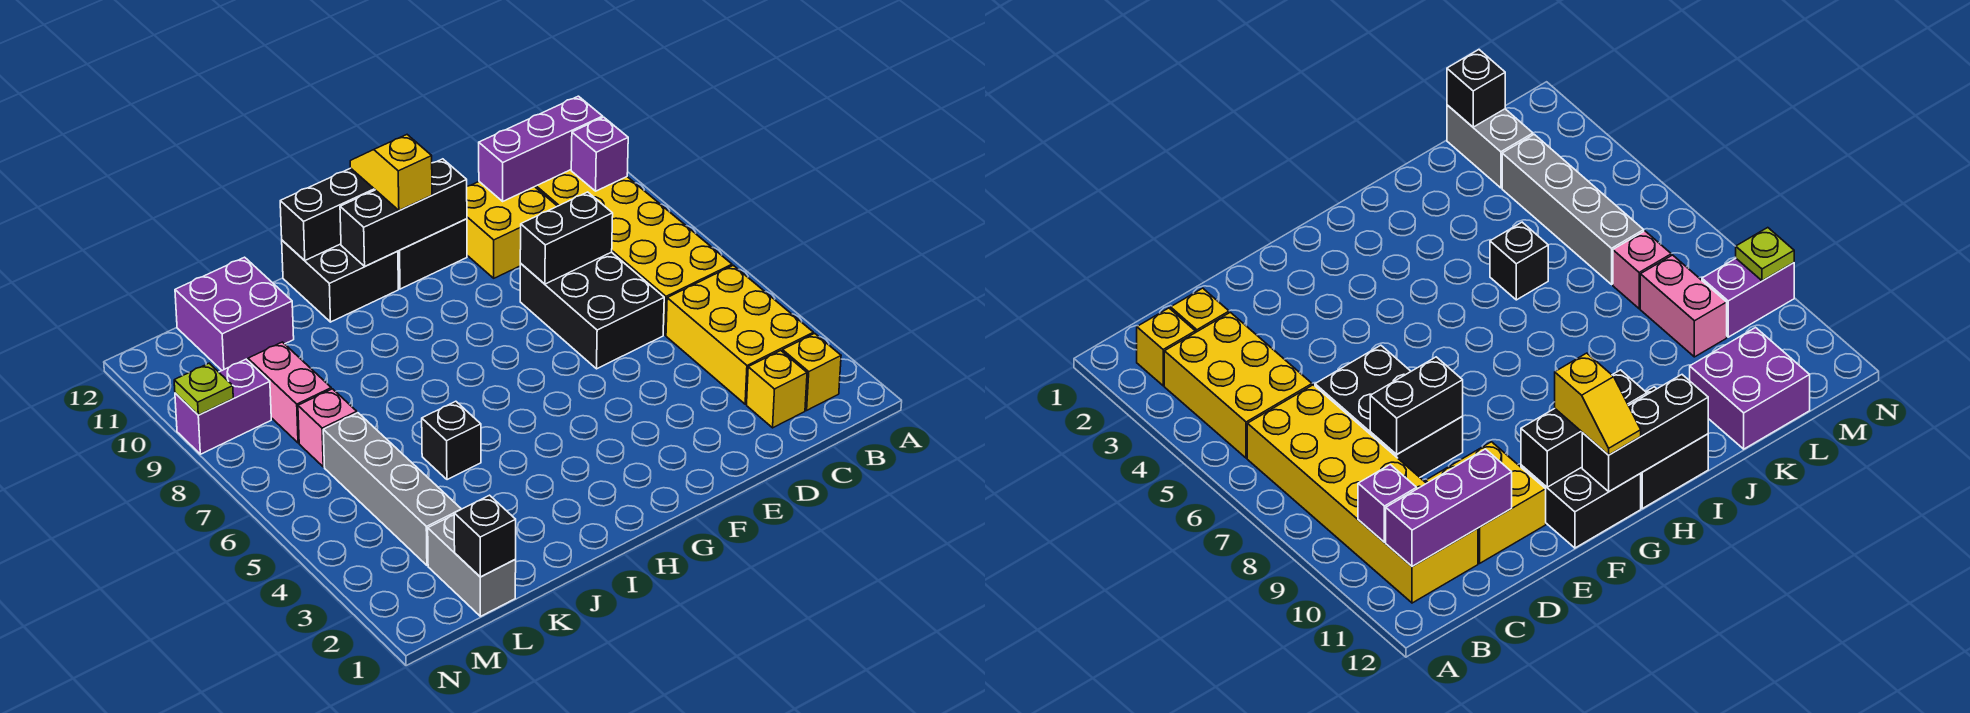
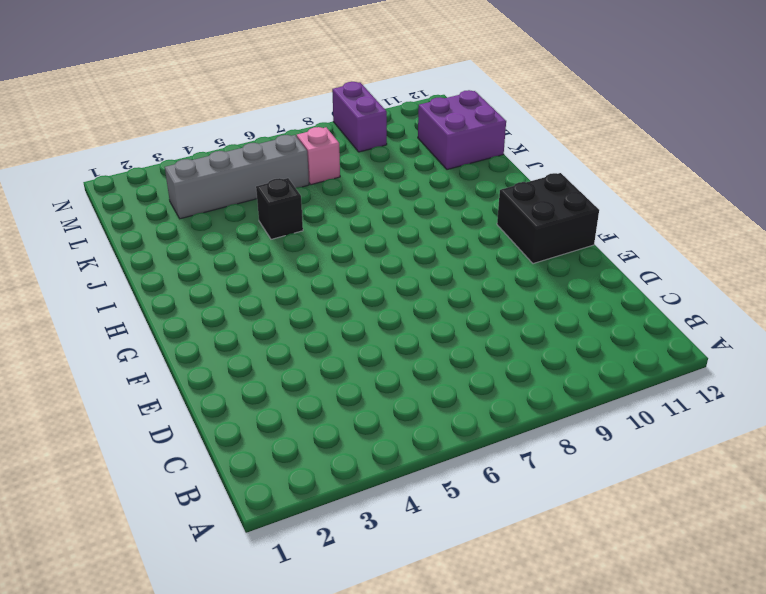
none -> yellow 1x1 brick [782,333,841,410]
none -> yellow 2x3 brick [666,265,813,404]
none -> yellow 2x6 brick [535,170,732,335]

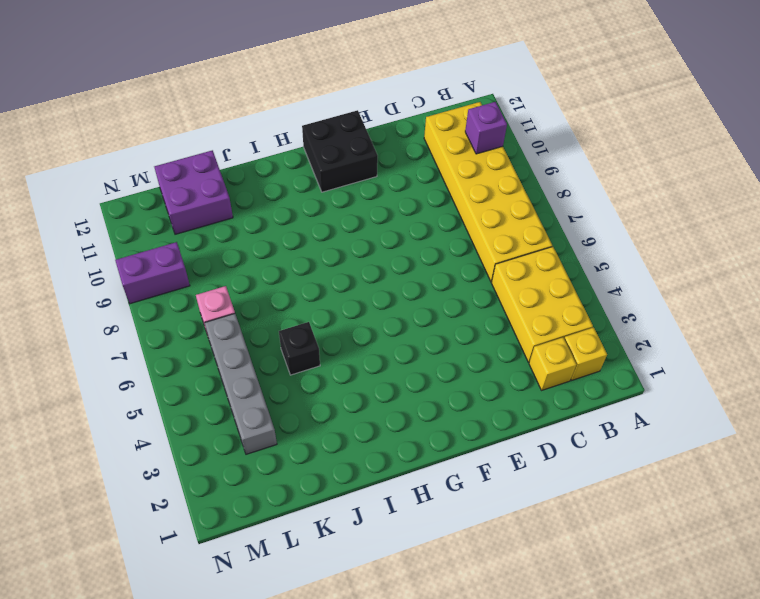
none -> black 2x3 brick [520,252,664,369]
none -> yellow 2x2 brick [467,182,557,278]
none -> black 2x2 brick [282,240,398,322]

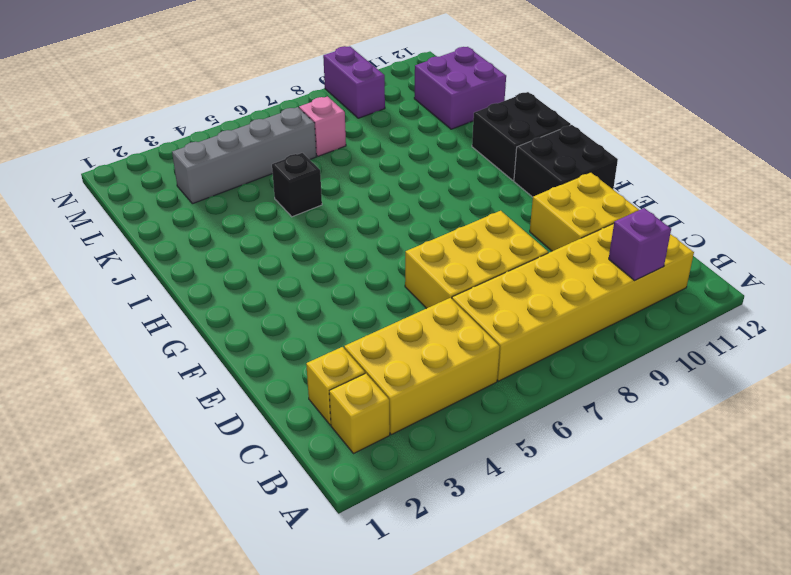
yellow 2x3 brick [405,211,548,309] -> black 2x3 brick [520,252,664,369]
none -> grey 1x2 brick [428,515,516,616]
none -> pink 1x2 brick [248,342,331,443]
none -> purple 1x3 brick [479,96,603,201]

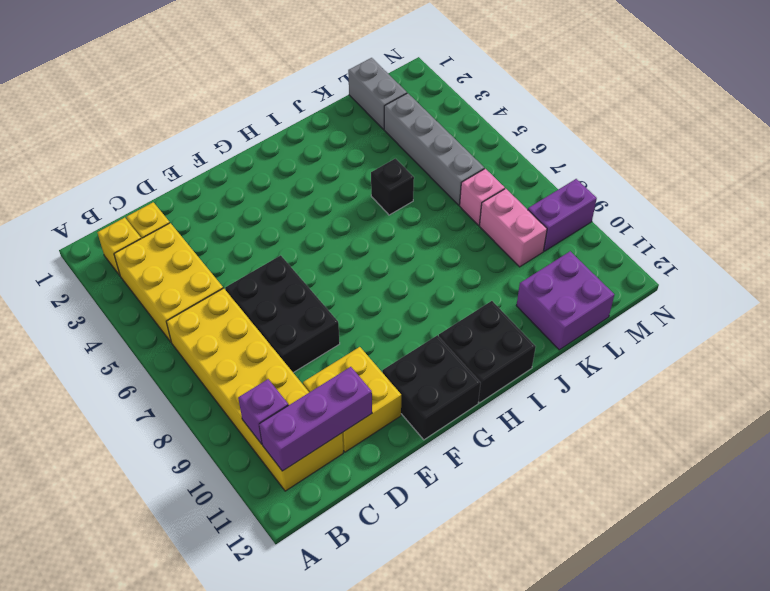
none -> black 1x2 brick [520,192,613,284]
none -> black 1x3 brick [340,159,467,266]
none -> black 1x3 brick [280,168,375,260]

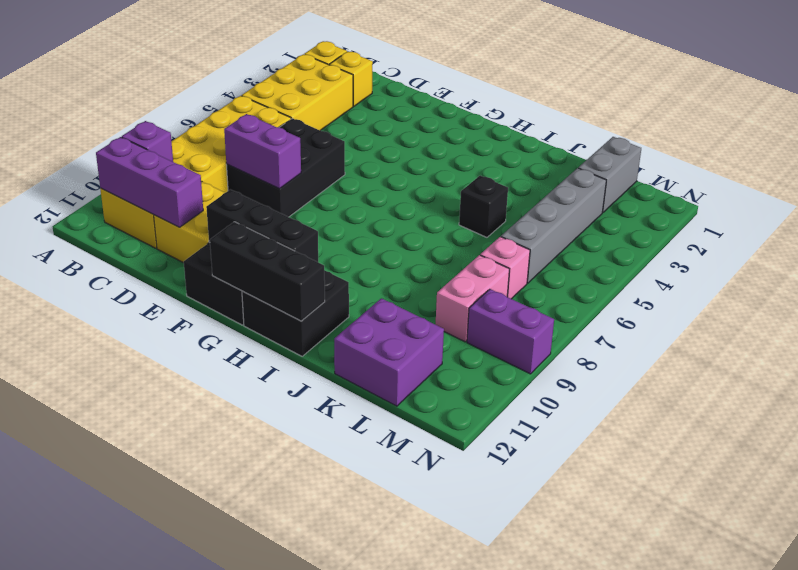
purple 1x2 brick [224,114,301,188] -> black 1x2 brick [520,192,613,284]
none -> black 1x1 brick [454,495,516,577]
none -> lime 1x1 plate [174,363,233,415]
none -> yellow 1x2 slope [350,135,432,211]

